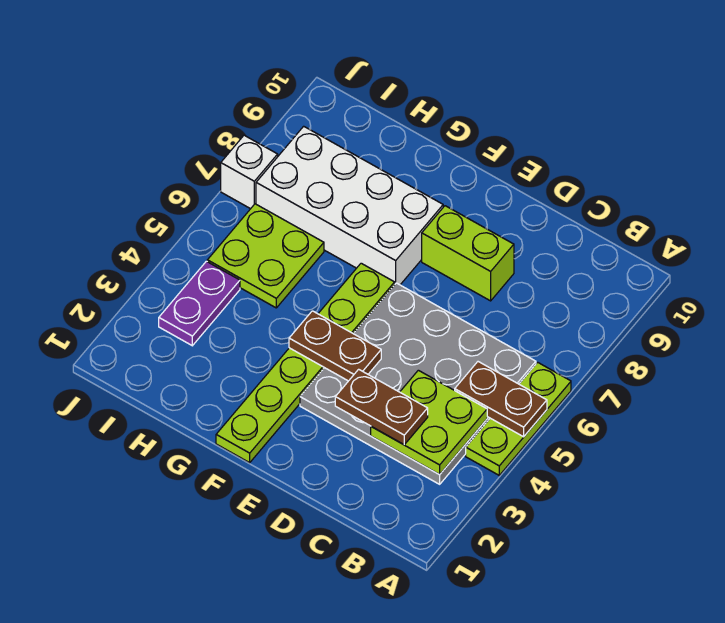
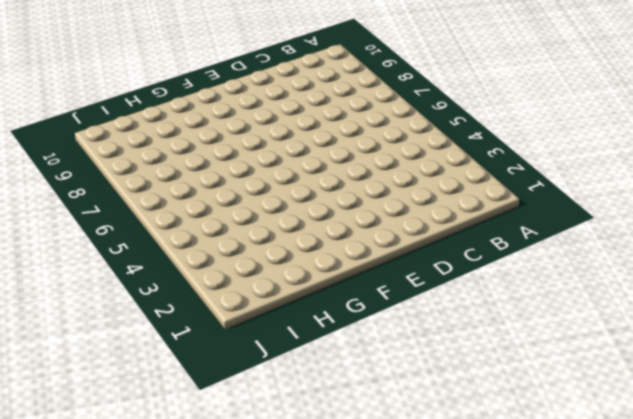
none -> lime 1x3 plate [466,362,571,475]
none -> grey 4x4 plate [300,283,536,484]
none -> lime 1x2 brick [422,206,514,301]

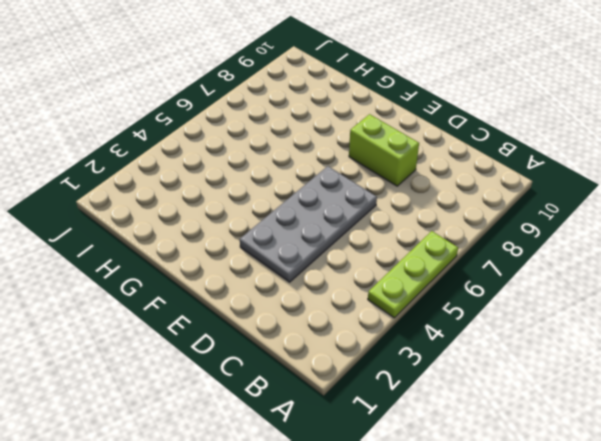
grey 2x4 plate [240,166,377,282] -> grey 4x4 plate [300,283,536,484]
none -> lime 1x6 plate [216,263,395,463]
none -> white 2x4 brick [256,126,443,285]
none -> lime 2x2 plate [207,204,324,308]

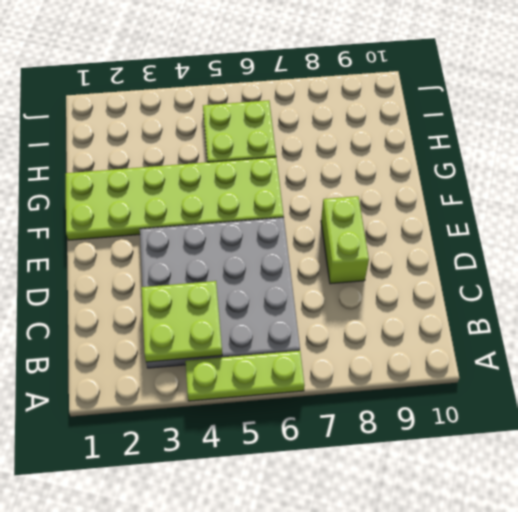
lime 2x6 plate [66,157,284,240] -> lime 1x6 plate [216,263,395,463]
none -> white 2x4 brick [256,126,443,285]
none -> purple 1x2 plate [159,261,240,346]
none -> white 1x1 brick [221,135,278,209]

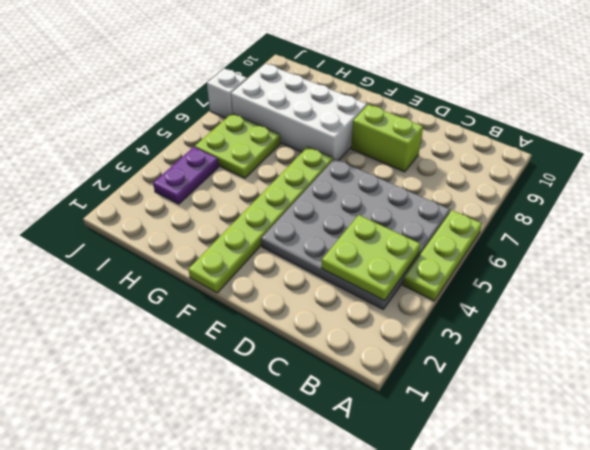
none -> brown 1x2 plate [455,362,547,437]
none -> brown 1x2 plate [289,311,381,381]
none -> brown 1x2 plate [335,369,428,445]

